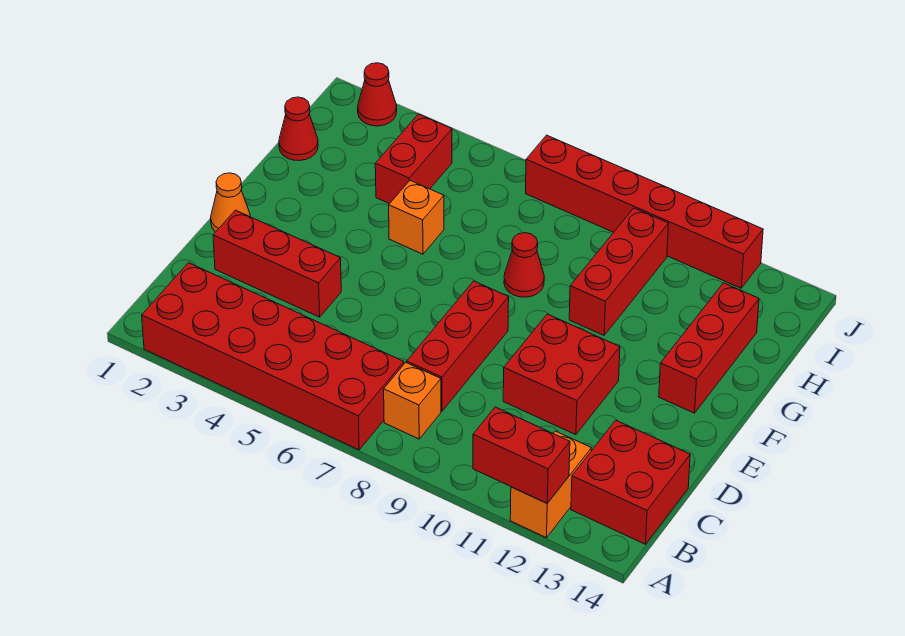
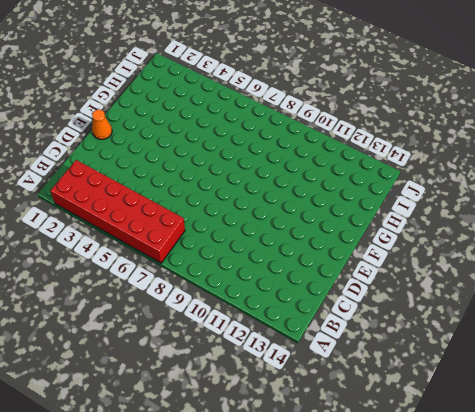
none -> orange 1x2 brick [510,431,591,538]
none -> orange 1x1 brick [384,363,441,439]
none -> red 2x2 brick [571,420,690,544]

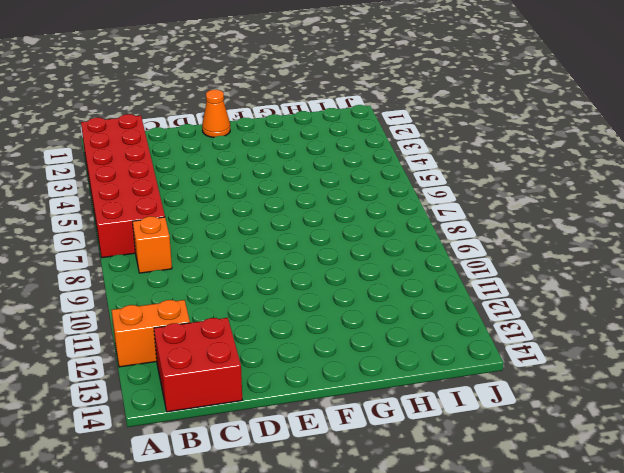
none -> red 1x3 brick [407,281,509,411]
none -> red 1x3 brick [213,210,341,317]
none -> red 2x2 brick [503,314,620,435]

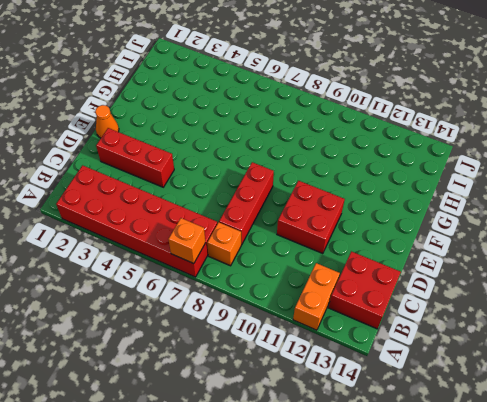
orange 1x1 brick [168,218,205,264] -> orange 1x1 brick moved to [389,180,444,254]
none -> red 1x3 brick [659,283,759,413]
none -> red 1x1 cone [504,233,544,297]
none -> red 1x3 brick [569,208,669,335]

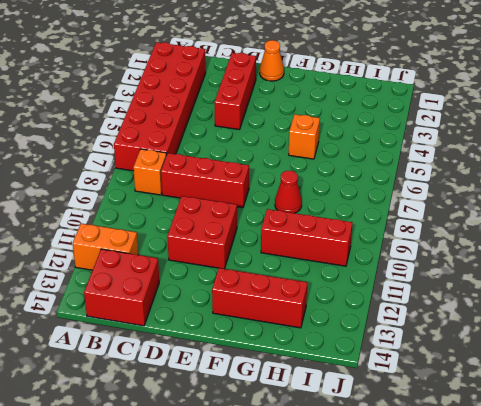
none -> red 1x1 cone [279,97,318,161]
none -> red 1x2 brick [375,114,452,204]
none -> red 1x1 cone [358,63,397,126]

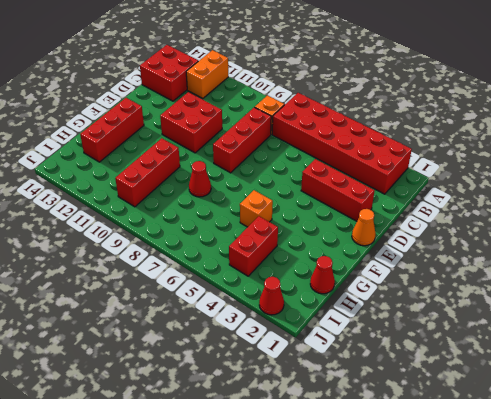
none -> red 1x6 brick [526,135,763,288]
none -> red 1x2 brick [473,407,570,503]

